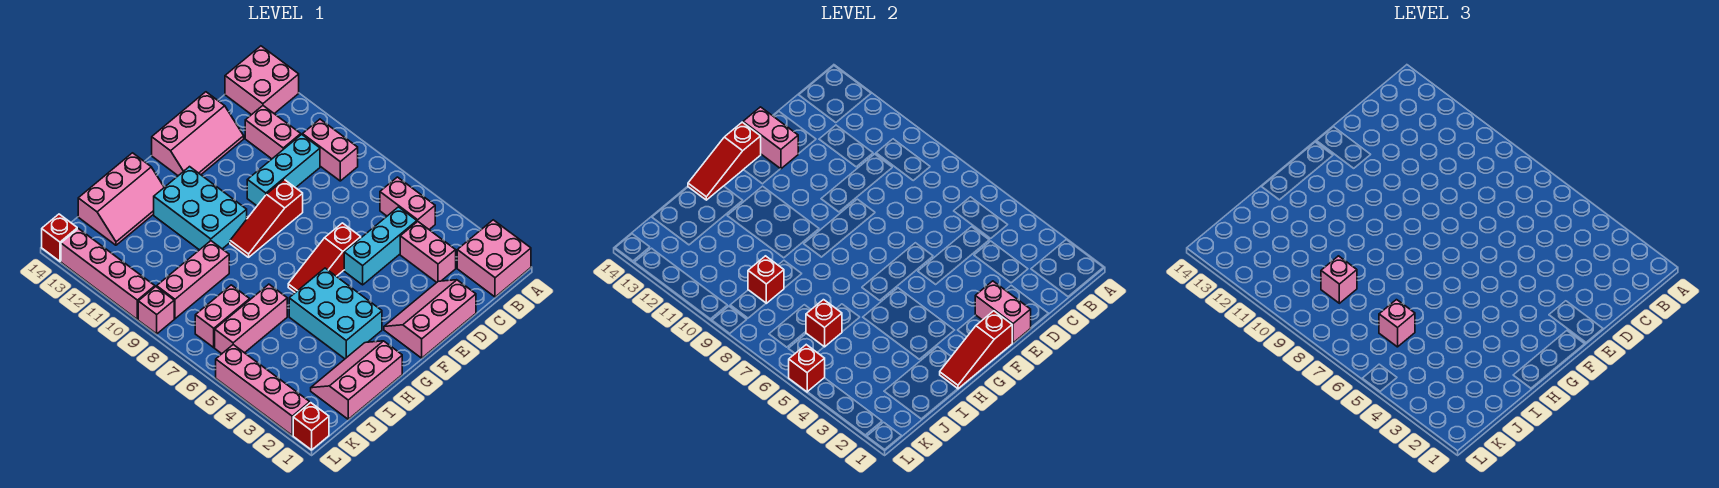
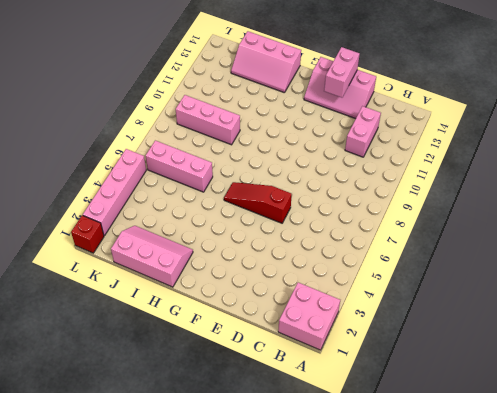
none -> pink 2x2 brick [225,46,299,115]
none -> pink 1x2 brick [380,177,435,229]
none -> pink 1x2 brick [303,119,358,181]
none -> pink 1x2 brick [400,222,456,282]

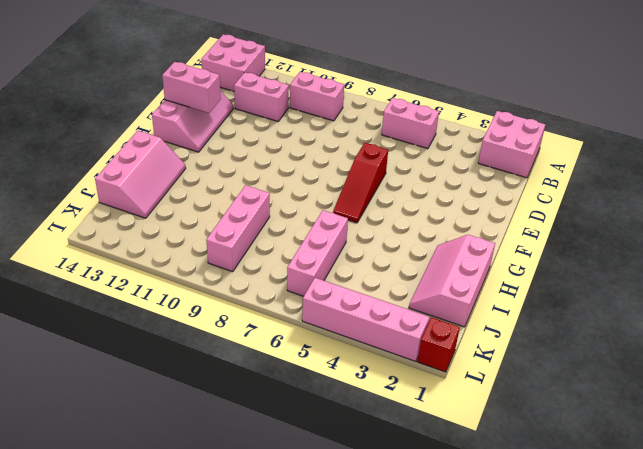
none -> pink 1x2 brick [400,222,456,282]
none -> cyan 1x3 brick [344,207,417,285]
none -> cyan 1x3 brick [247,134,320,206]
none -> pink 2x3 slope [384,280,476,358]

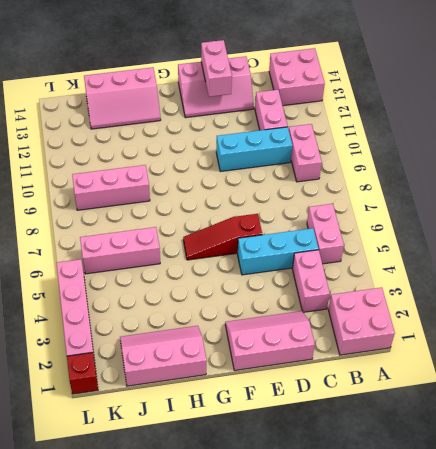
none -> red 1x3 slope [230,180,303,257]
none -> cyan 2x3 brick [289,268,382,359]
none -> cyan 2x3 brick [154,167,247,250]
none -> pink 1x2 brick [195,285,250,348]

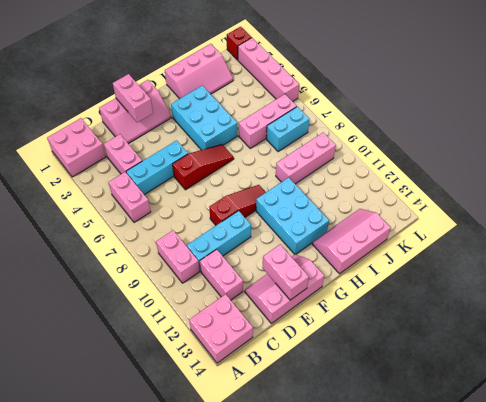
cyan 1x2 brick [266,107,309,152] -> pink 1x2 brick [195,285,250,348]
none -> pink 1x1 brick [138,287,174,334]
none -> pink 1x4 brick [61,229,155,319]
none -> red 1x1 brick [42,214,77,261]
none -> red 1x3 slope [940,311,1012,389]

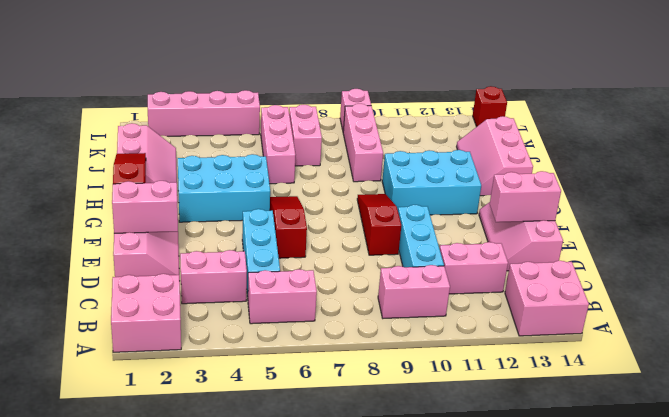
none -> red 1x1 brick [293,403,329,450]
none -> pink 1x4 brick [61,229,155,319]
none -> red 1x3 slope [688,122,761,200]
none -> red 1x1 brick [806,300,842,347]

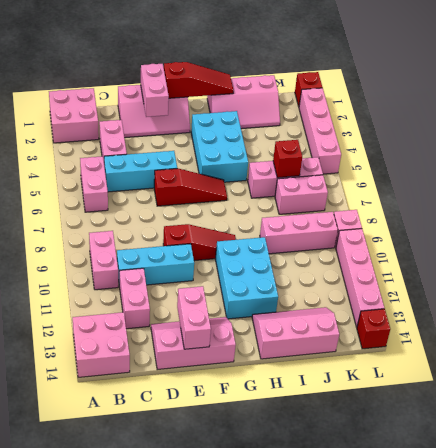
none -> red 1x3 slope [688,122,761,200]
none -> red 1x1 brick [748,256,784,303]
none -> red 1x1 brick [789,345,825,392]
none -> pink 1x1 brick [1379,300,1415,347]

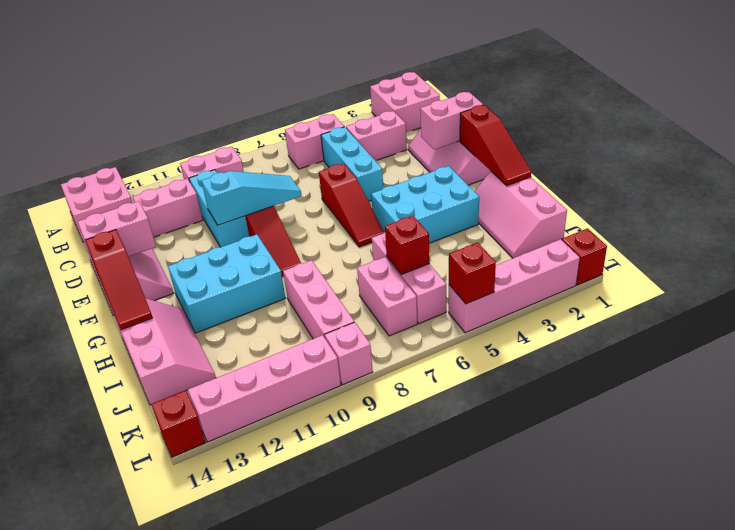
cyan 1x3 slope [202,171,302,225] -> none
none -> red 1x1 brick [748,256,784,303]
none -> pink 1x1 brick [1379,300,1415,347]
none -> pink 1x1 brick [1321,256,1357,303]

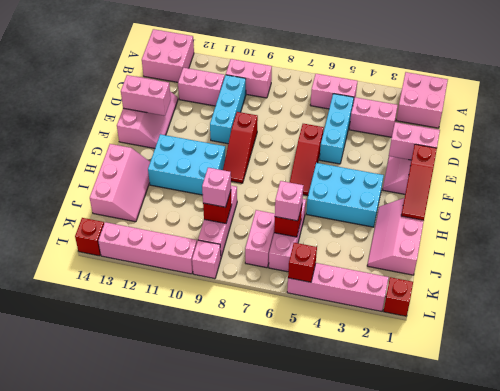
none -> red 1x3 slope [688,122,761,200]

